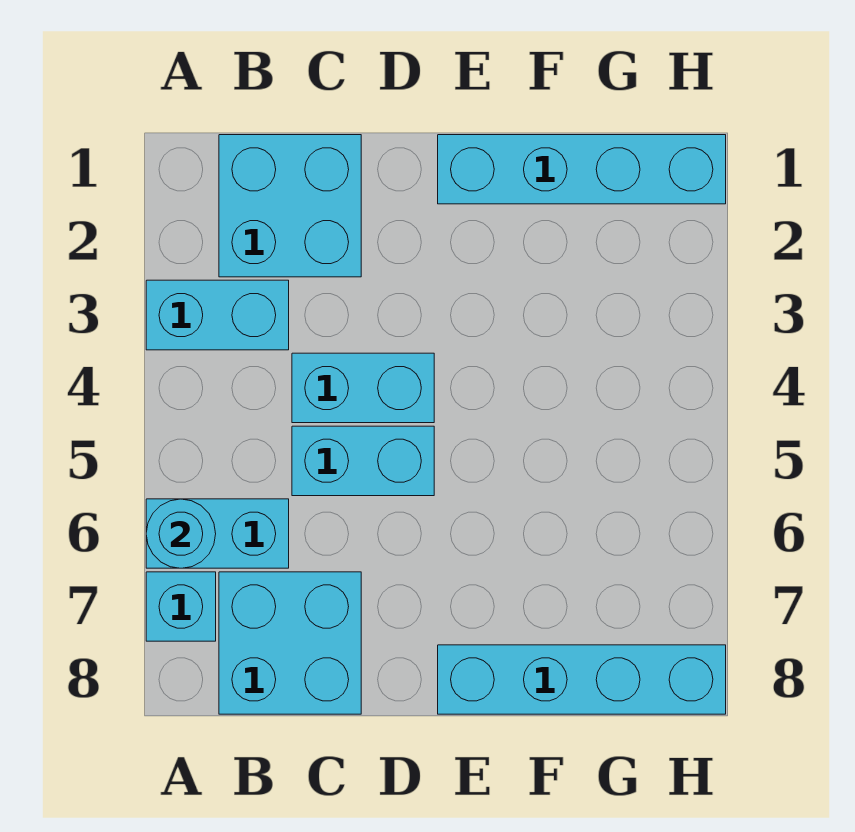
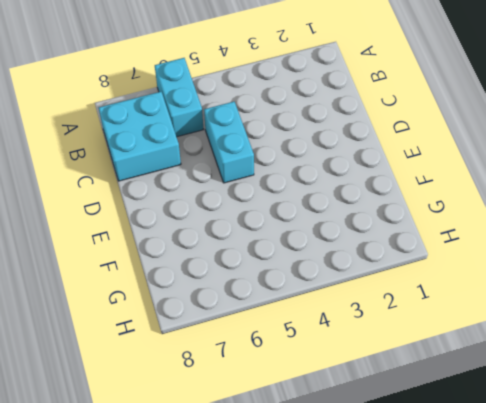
none -> cyan 1x2 brick [146,280,289,350]
none -> cyan 1x1 brick [146,572,216,641]

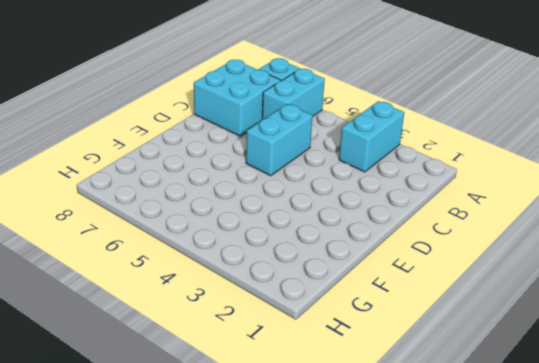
none -> cyan 2x2 brick [219,135,361,277]
none -> cyan 1x2 brick [292,353,434,423]

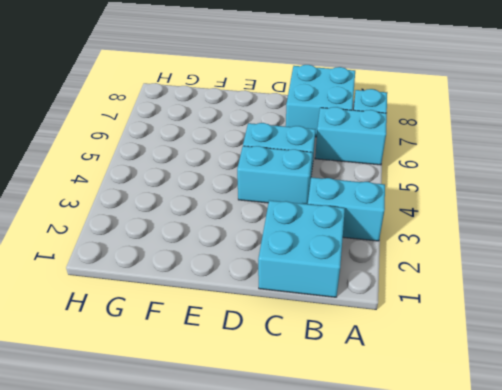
none -> cyan 1x4 brick [438,135,726,204]
none -> cyan 1x4 brick [438,645,726,714]

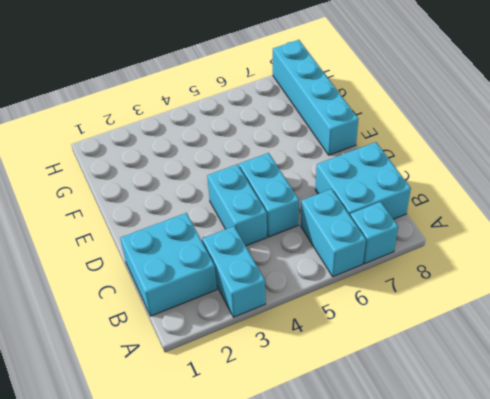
none -> cyan 1x4 brick [438,135,726,204]
none -> cyan 1x1 round brick [146,499,216,568]

